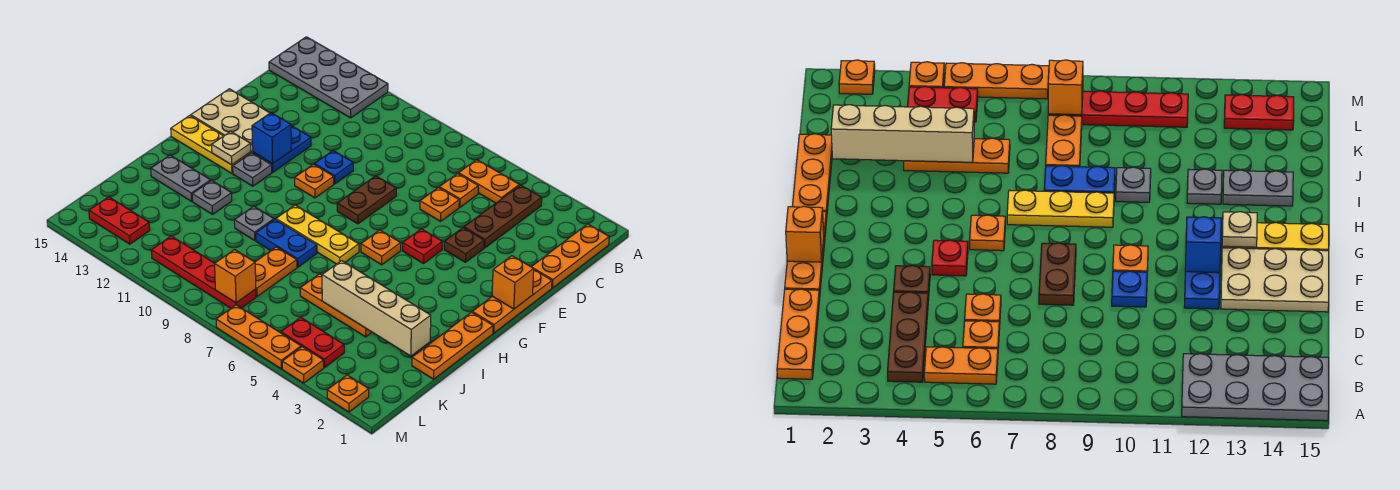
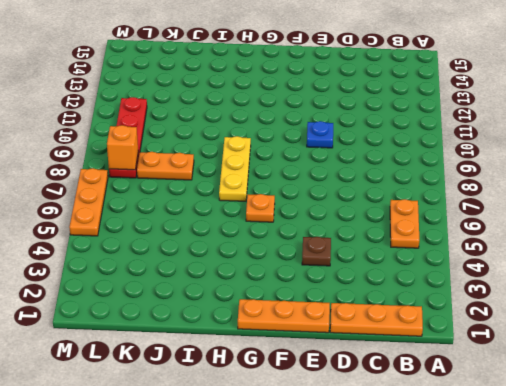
none -> grey 2x4 plate [269,37,388,118]
none -> brown 1x3 plate [464,185,542,248]
none -> orange 1x1 plate [439,174,478,207]
none -> orange 1x1 plate [420,187,459,221]

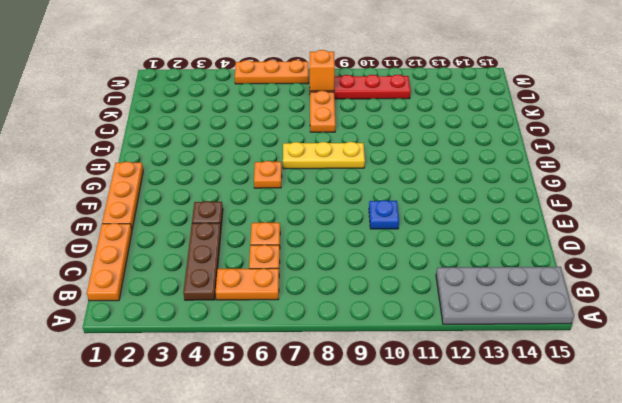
none -> brown 1x2 plate [337,176,396,224]
none -> blue 1x2 plate [253,126,311,172]
none -> tan 2x3 plate [191,89,270,153]
none -> red 1x1 plate [403,229,442,264]

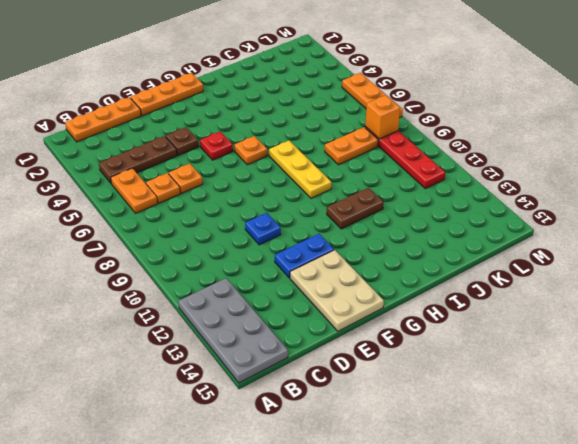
brown 1x2 plate [327,188,384,229] -> brown 1x2 plate moved to [337,176,396,224]
none -> orange 1x1 plate [295,164,334,198]
none -> grey 1x1 plate [233,153,272,186]
none -> yellow 1x3 plate [171,116,251,173]
none -> orange 1x3 plate [412,312,493,379]

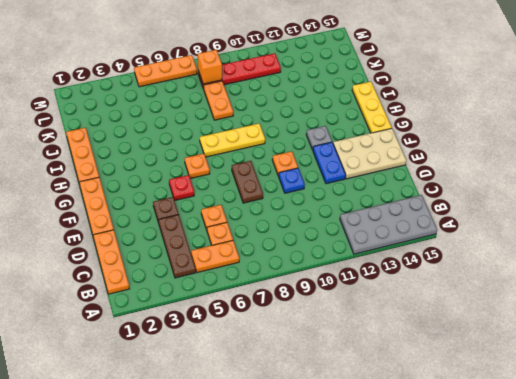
yellow 1x3 plate [352,82,392,133] -> yellow 1x3 plate turned to [171,116,251,173]
none -> blue 1x2 plate [256,220,317,267]
none -> grey 1x1 plate [234,206,274,241]
none -> grey 1x1 plate [192,180,232,214]
none -> grey 1x2 plate [151,155,211,201]

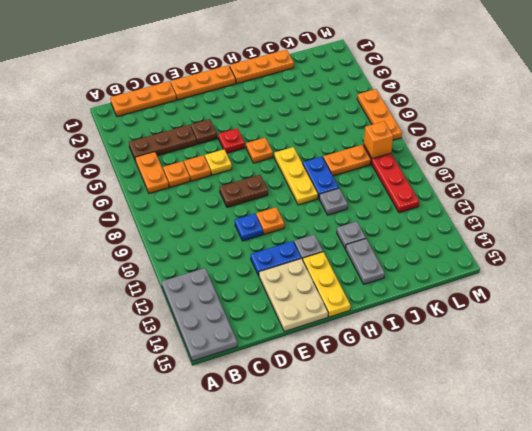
yellow 1x1 plate [205,149,232,175] -> none
none -> orange 1x3 plate [300,274,372,337]
none -> red 1x2 plate [281,317,344,368]
none -> red 1x2 plate [89,197,150,244]
none -> orange 1x1 plate [327,375,369,412]

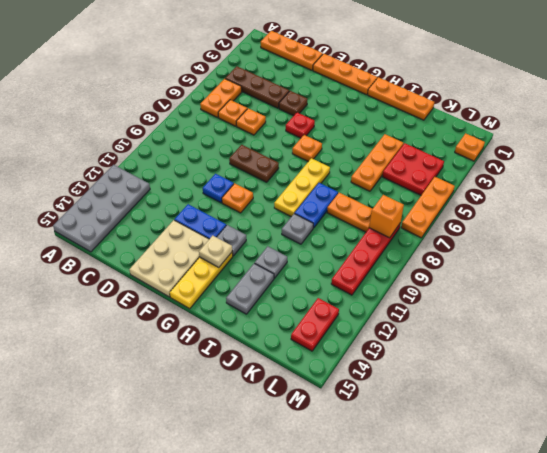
red 2x2 plate [382,143,444,195] -> red 1x2 plate [281,317,344,368]
none -> orange 1x1 plate [282,347,324,383]
none -> orange 1x1 brick [492,256,534,309]
none -> blue 1x1 brick [252,113,291,164]
none -> tan 1x4 brick [322,261,431,356]

